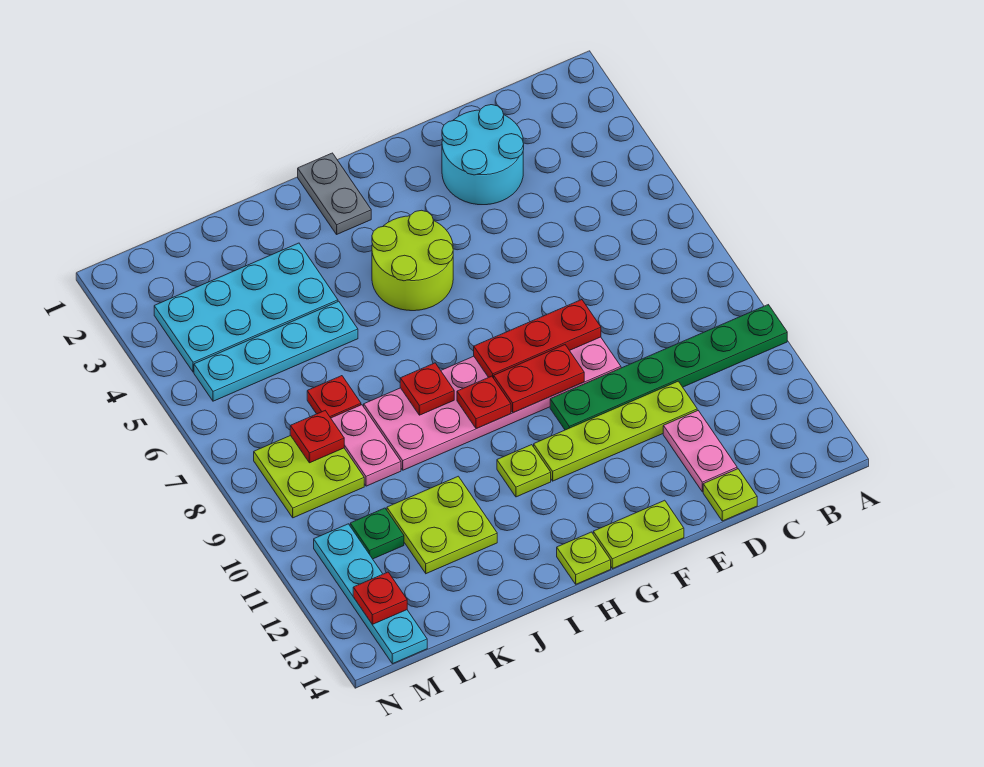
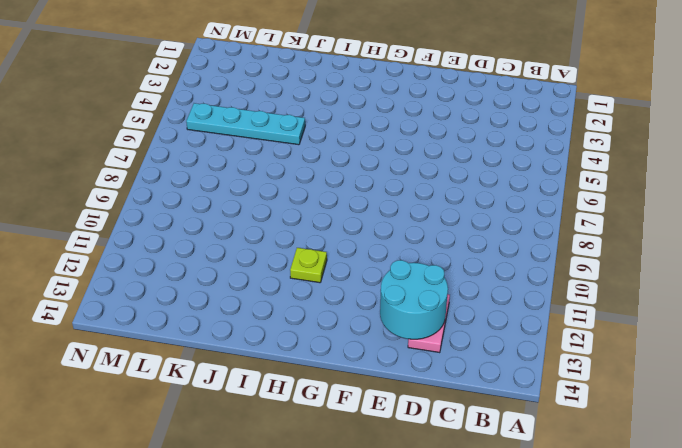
cyan 2x2 round brick [380,260,448,339] -> cyan 2x2 round brick moved to [442,105,524,205]
none -> green 1x6 plate [550,305,787,430]
none -> lime 1x4 plate [534,381,697,481]
none -> lime 1x1 plate [703,469,757,521]

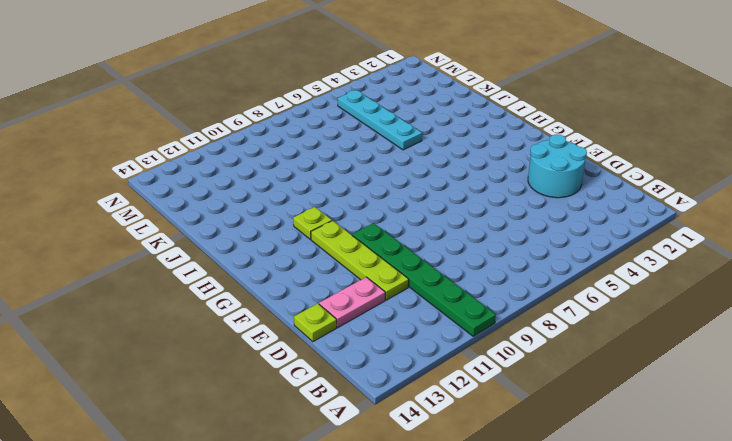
none -> pink 2x6 plate [364,337,621,470]
none -> lime 1x2 plate [593,500,684,569]
none -> lime 2x2 round brick [372,210,453,311]

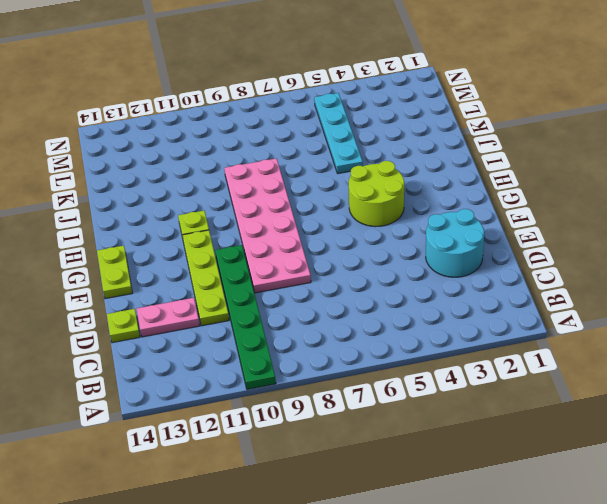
none -> grey 1x2 plate [298,153,371,234]
none -> lime 1x1 plate [557,532,611,584]
none -> cyan 2x4 plate [154,243,338,372]

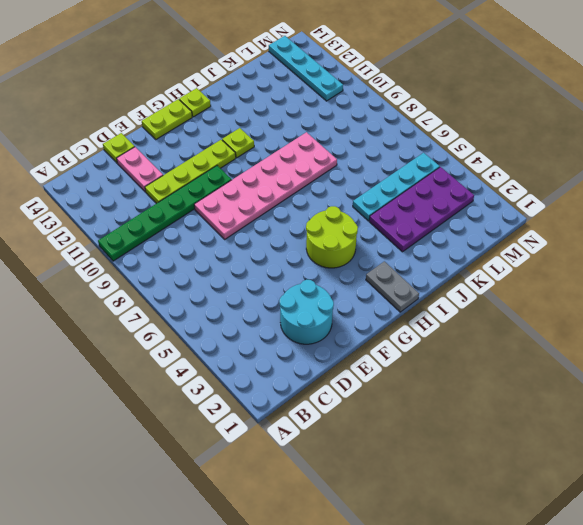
purple 2x4 plate [369,167,474,252] -> cyan 2x4 plate [154,243,338,372]
none -> lime 2x2 plate [387,476,497,574]
none -> red 1x1 plate [307,376,361,418]
none -> pink 1x2 plate [331,405,401,486]

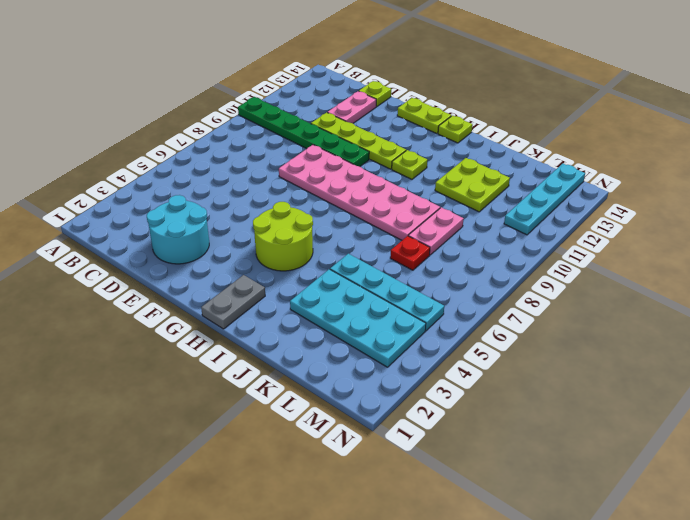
none -> lime 2x2 plate [254,436,364,518]
none -> green 1x1 plate [350,508,404,559]
none -> red 1x3 plate [474,300,601,378]

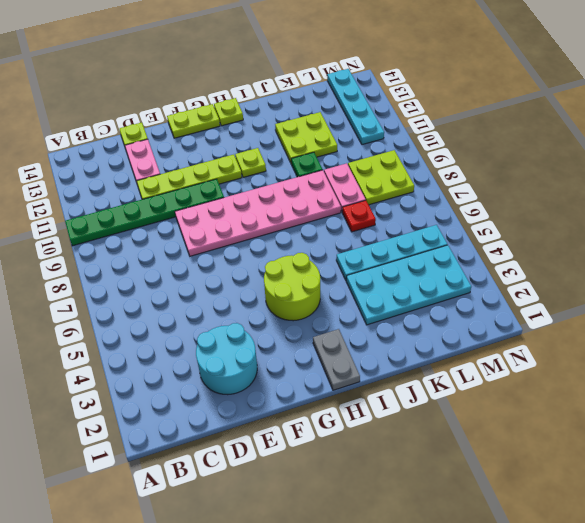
green 1x1 plate [291,152,323,177] -> green 1x1 plate moved to [350,508,404,559]
none -> red 1x3 plate [474,300,601,378]
none -> red 1x2 plate [494,345,584,413]
none -> red 1x1 plate [457,376,511,429]

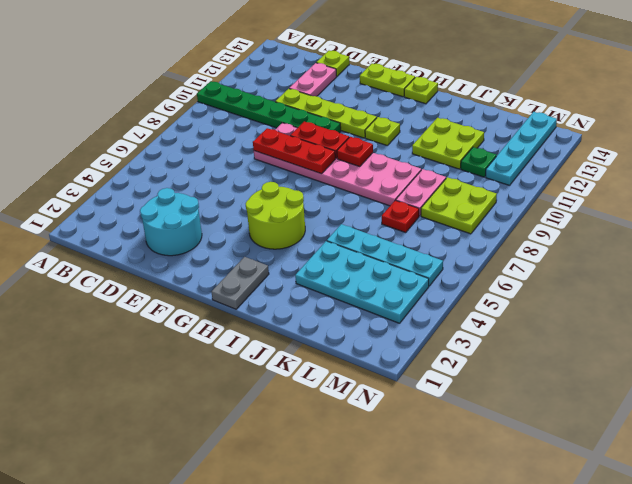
none -> red 1x1 plate [400,363,454,415]
none -> red 1x1 plate [290,411,344,463]
none -> red 1x1 plate [353,572,407,624]

